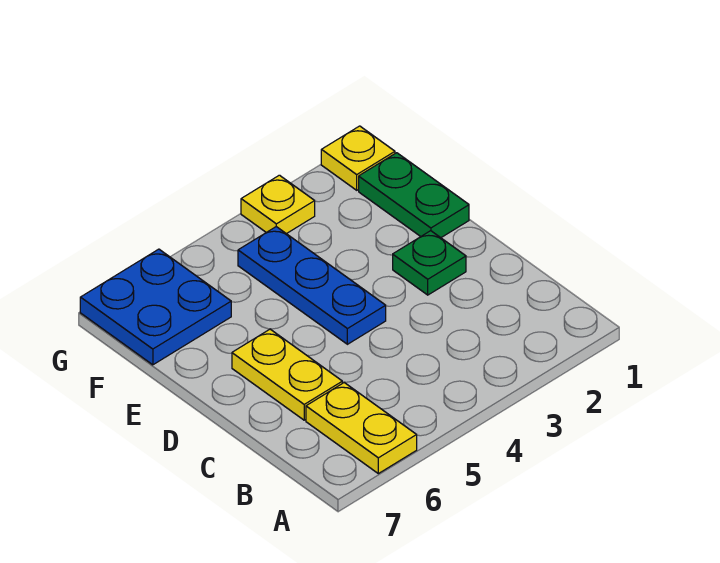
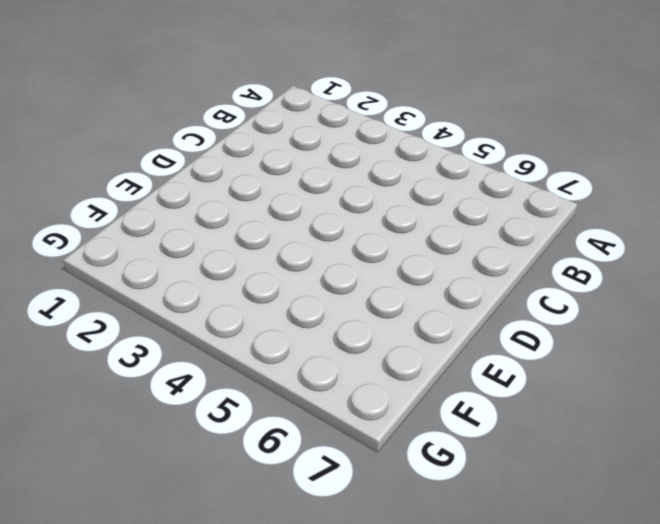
none -> yellow 1x2 plate [306,383,417,474]
none -> yellow 1x2 plate [232,329,342,420]

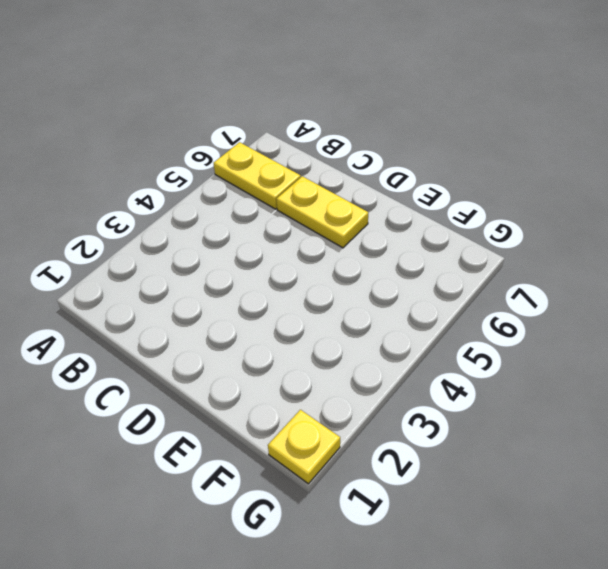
none -> green 1x1 plate [393,231,466,295]
none -> blue 1x3 plate [238,227,386,344]

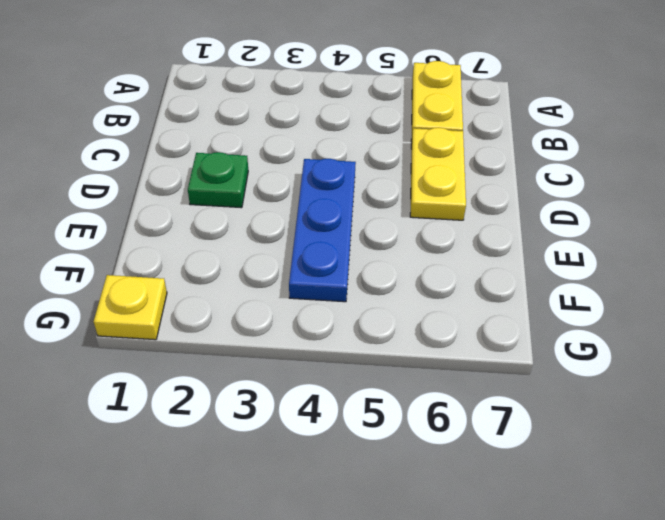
none -> green 1x2 plate [359,153,469,238]
none -> blue 2x2 plate [80,249,231,365]

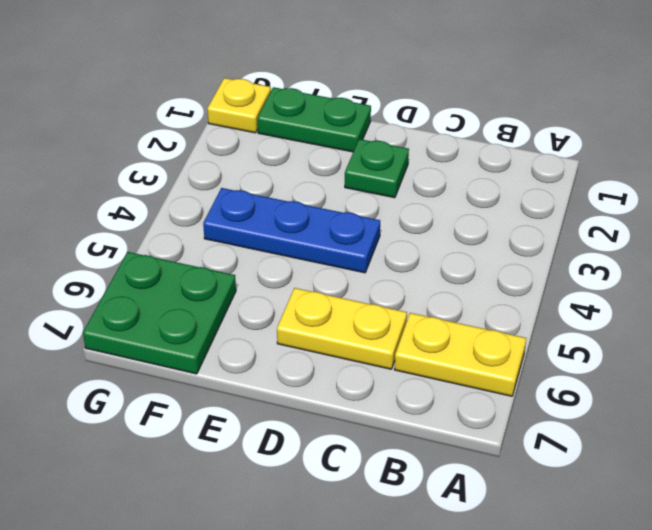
green 2x2 plate [83,252,236,374] -> blue 2x2 plate [80,249,231,365]
none -> yellow 1x1 plate [241,175,315,234]

